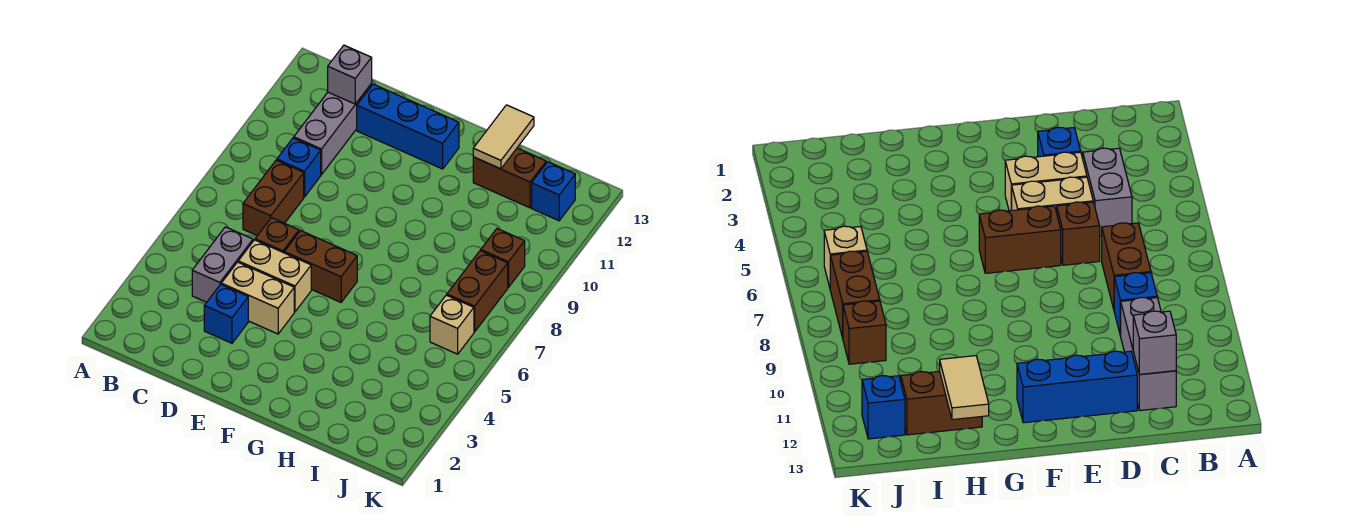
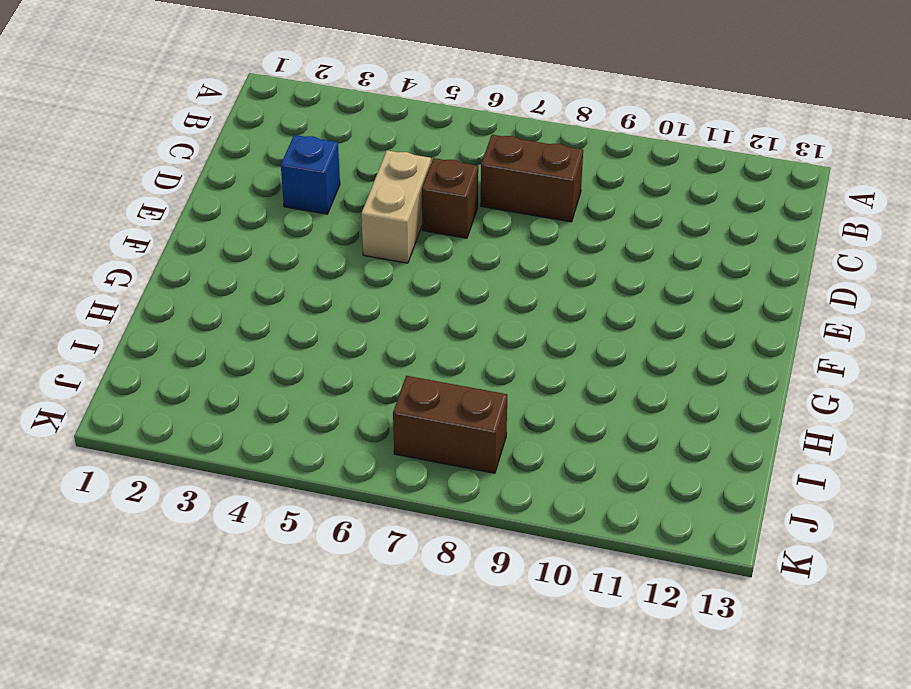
none -> grey 1x2 brick [192,227,253,302]
none -> blue 1x1 brick [277,138,321,197]
none -> grey 1x3 brick [294,84,372,175]

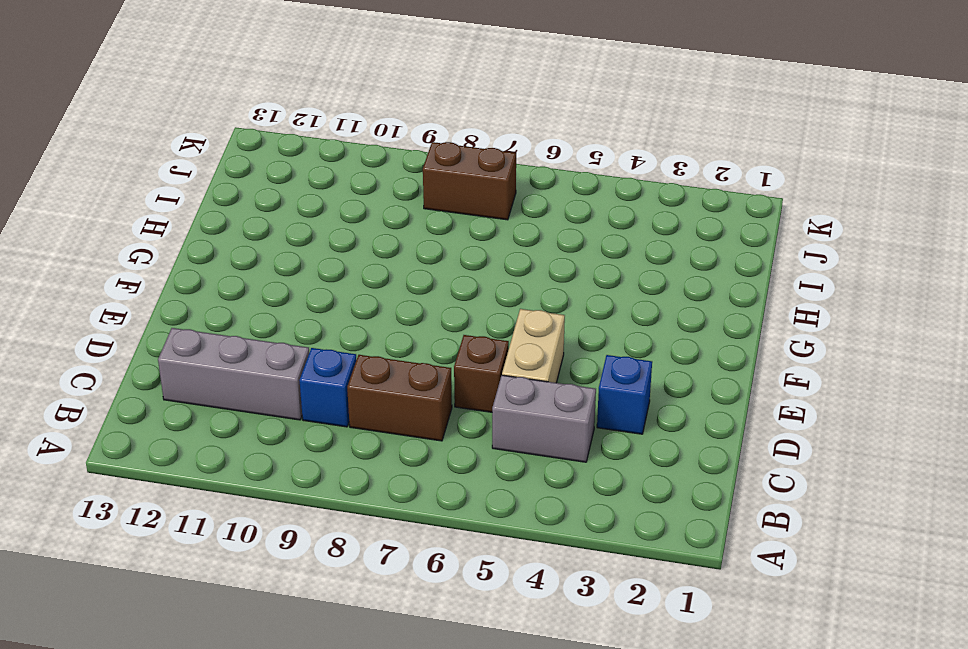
none -> tan 1x2 brick [221,262,294,334]
none -> blue 1x3 brick [357,84,459,169]
none -> brown 1x2 brick [284,231,357,302]

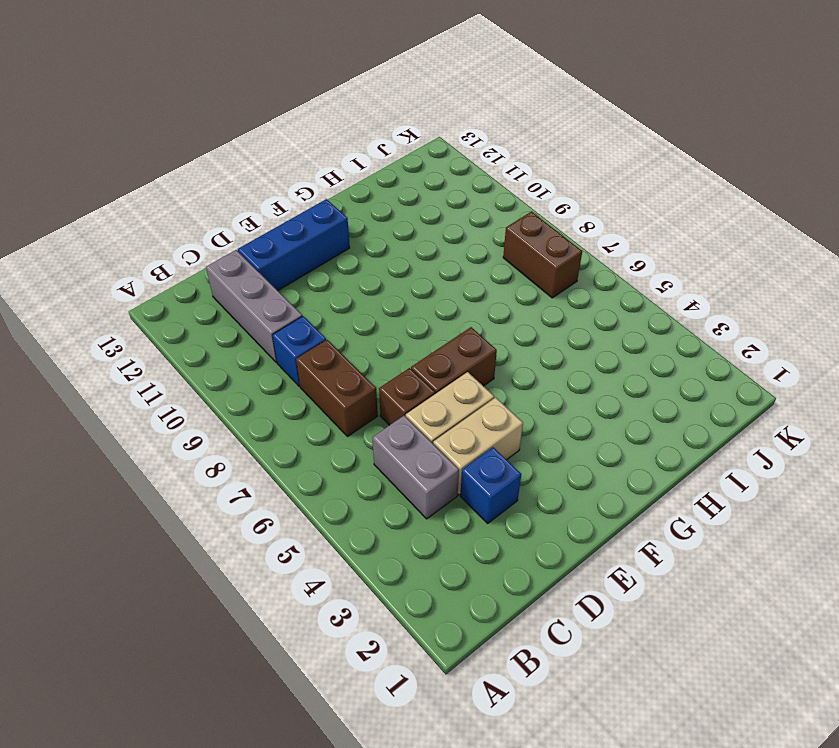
none -> brown 1x2 brick [473,148,546,208]
none -> tan 1x1 brick [430,295,474,354]
none -> brown 1x1 brick [481,229,525,288]

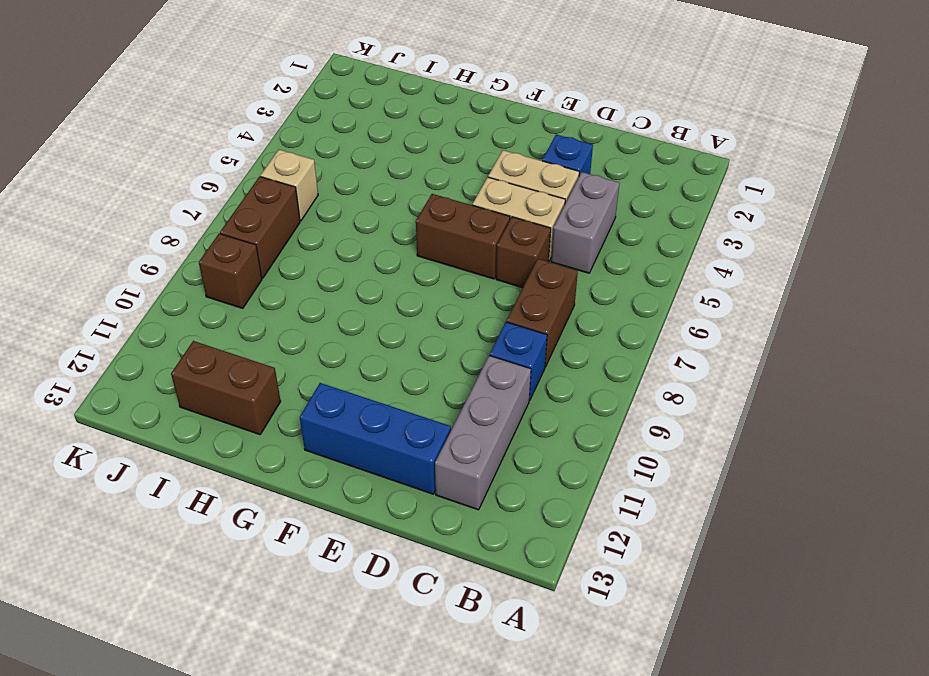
none -> blue 1x1 brick [532,162,575,221]
none -> grey 1x1 brick [327,45,372,104]
none -> tan 1x2 tile [473,105,534,169]

